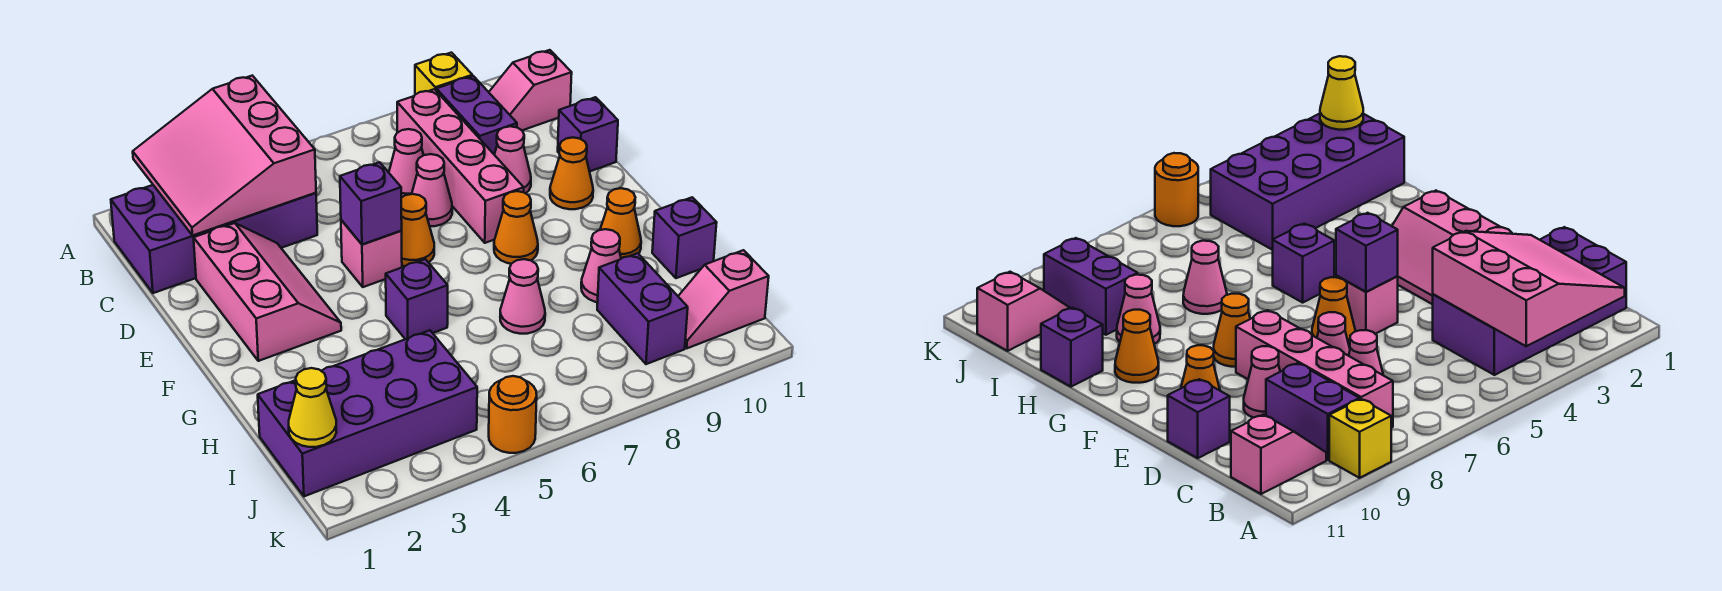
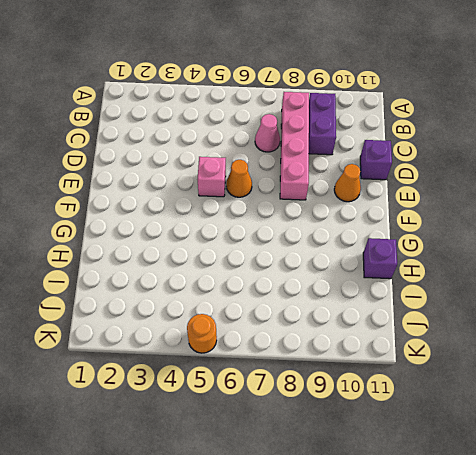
none -> yellow 1x1 brick [415,53,472,95]
none -> purple 2x4 brick [111,185,317,293]
none -> pink 1x2 slope [489,50,572,130]

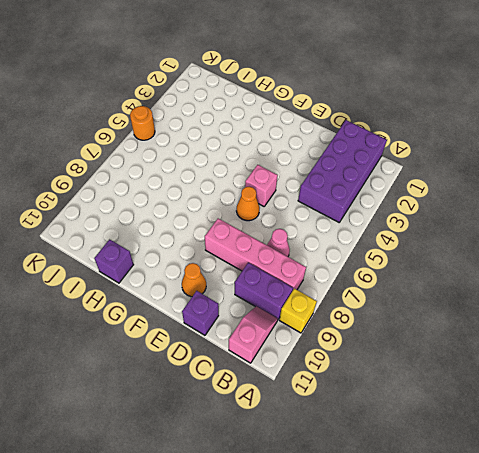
none -> pink 2x3 slope [194,223,341,361]
none -> pink 1x1 cone [412,154,452,226]
none -> pink 1x1 cone [494,126,531,193]

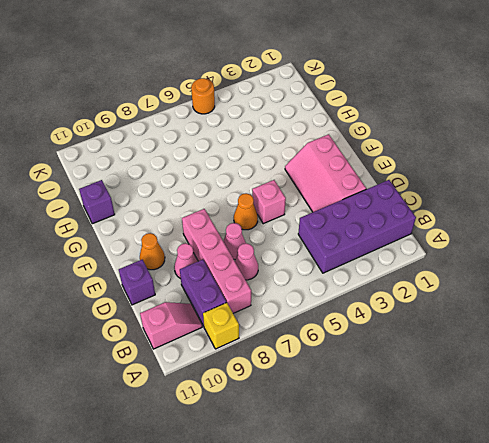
none -> orange 1x1 cone [494,191,538,264]
none -> purple 1x1 brick [386,259,448,339]
none -> orange 1x1 cone [600,188,641,259]

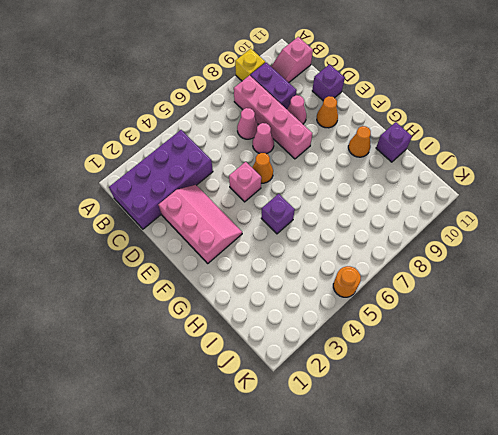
none -> orange 1x1 cone [494,191,538,264]
none -> pink 1x1 cone [500,259,545,334]
none -> pink 1x1 cone [581,229,621,302]

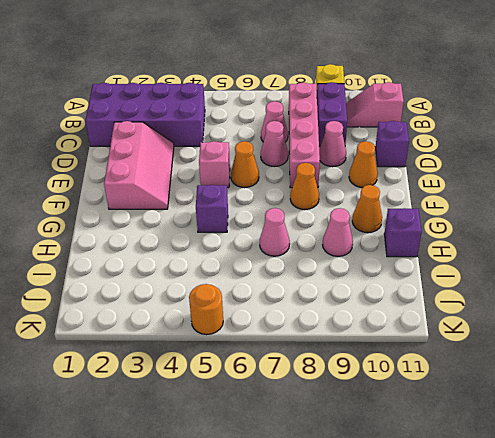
none -> purple 2x4 brick [258,330,477,496]
none -> purple 1x2 brick [597,253,688,364]
none -> pink 1x2 slope [678,250,769,348]

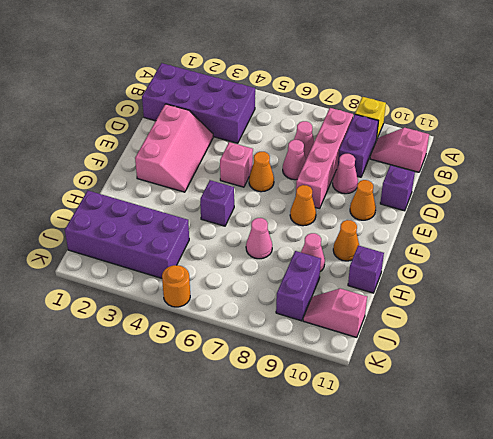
none -> pink 3x3 slope [133,76,316,236]
none -> purple 1x1 brick [340,162,402,244]
none -> yellow 1x1 cone [289,368,336,447]

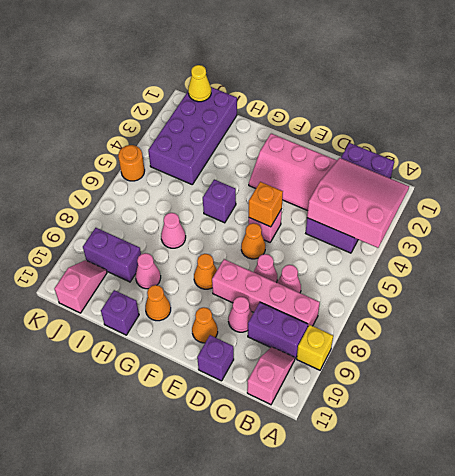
orange 1x1 brick [249,182,283,227] -> purple 1x1 brick [340,162,402,244]

